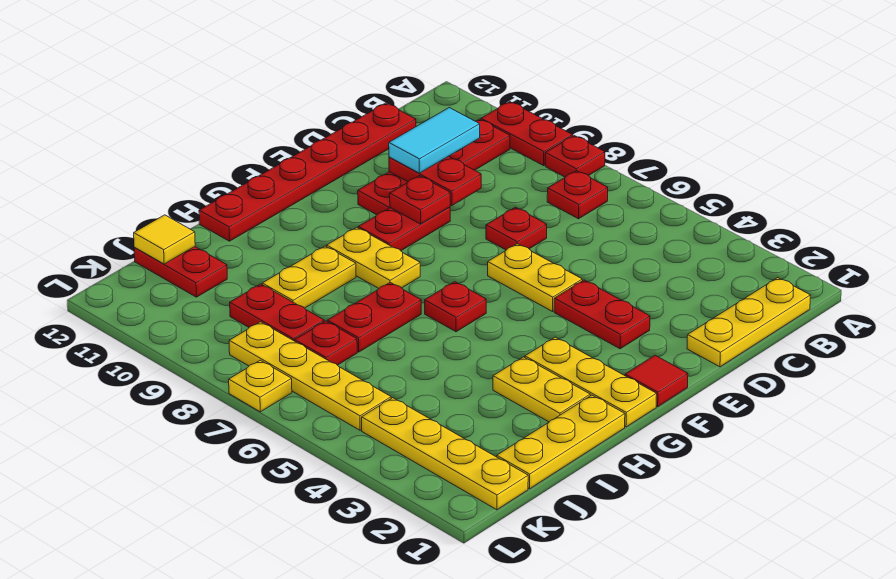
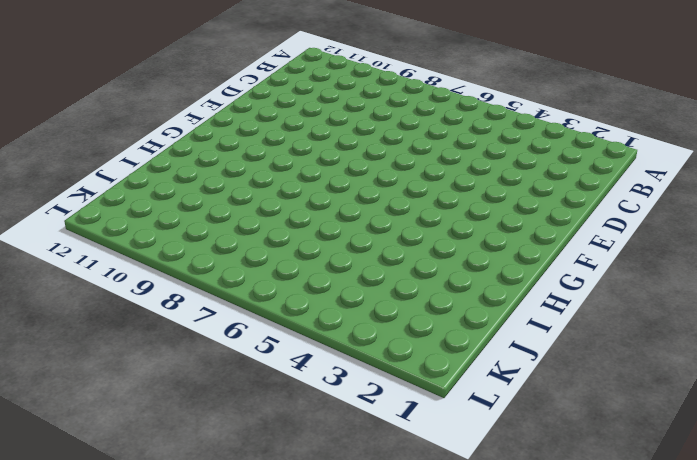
none -> red 1x1 plate [545,136,605,177]
none -> red 1x2 plate [481,102,573,166]
none -> yellow 1x3 plate [687,278,811,367]

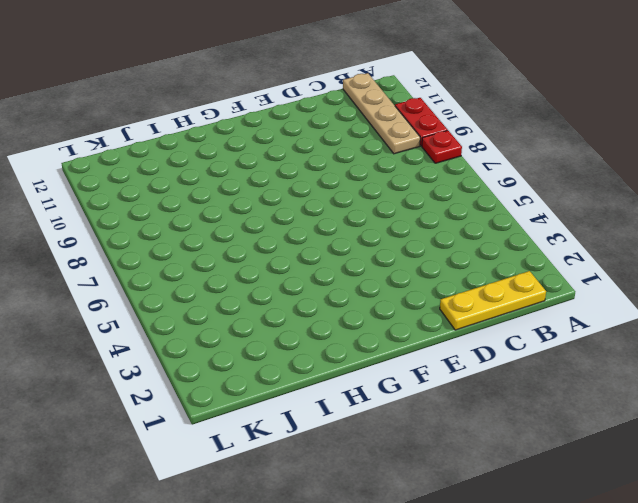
tan 1x4 plate [343,73,420,154] -> red 1x4 plate [358,119,510,215]
none -> red 1x1 plate [547,171,608,219]
none -> red 1x6 plate [199,103,416,241]
none -> red 1x1 plate [486,207,547,250]

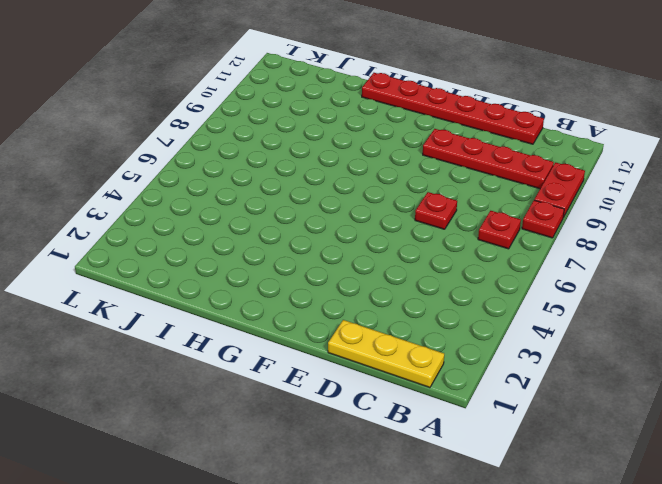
none -> red 1x2 plate [554,280,650,349]
none -> yellow 1x2 plate [488,244,582,312]
none -> red 1x2 plate [358,207,450,251]

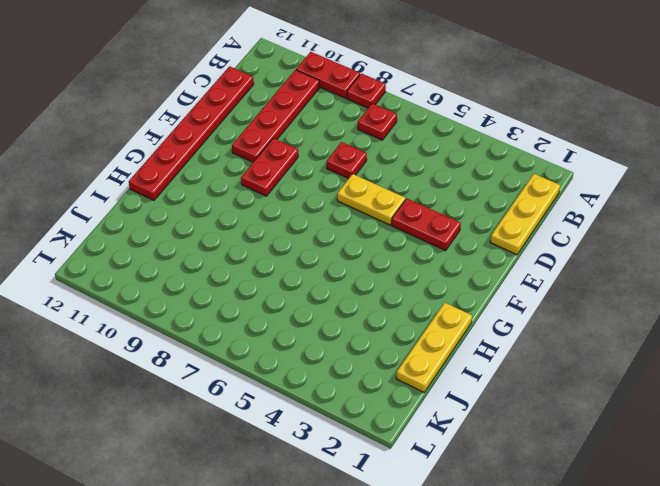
none -> red 1x1 tile [625,355,688,407]
none -> yellow 1x3 plate [525,337,657,427]
none -> red 1x1 plate [425,282,486,332]

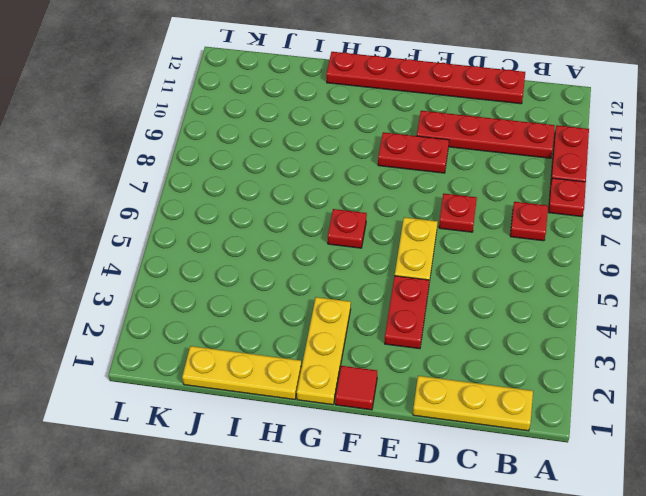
none -> yellow 1x2 plate [327,227,420,288]
none -> yellow 1x2 plate [493,357,590,422]
none -> red 1x2 plate [327,283,421,352]

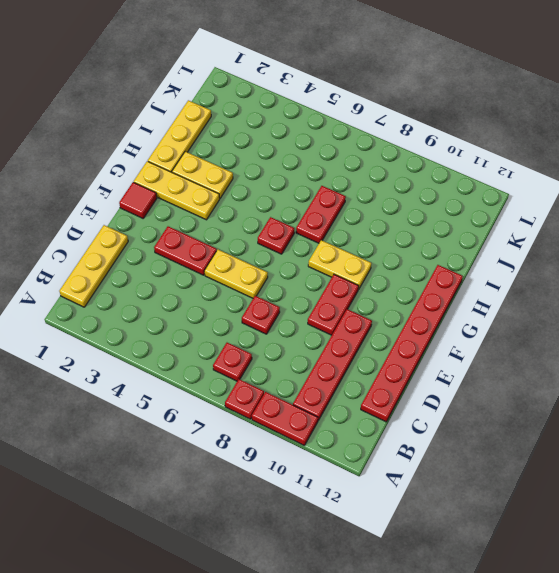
none -> yellow 1x2 plate [262,246,356,308]
none -> red 1x1 plate [295,321,357,365]
none -> red 1x2 plate [230,284,324,341]

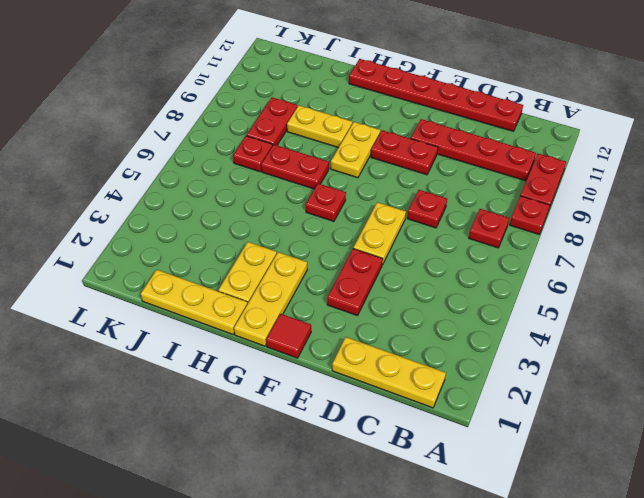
none -> red 1x2 plate [134,247,227,297]
none -> yellow 1x4 plate [362,398,528,510]
none -> yellow 1x4 plate [229,322,391,430]

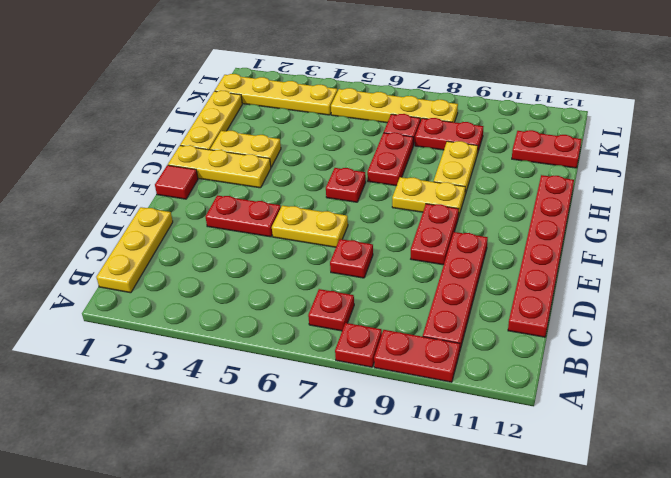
none -> yellow 1x1 plate [229,360,292,412]
none -> red 1x2 plate [389,156,481,206]
none -> red 1x1 plate [390,176,450,224]

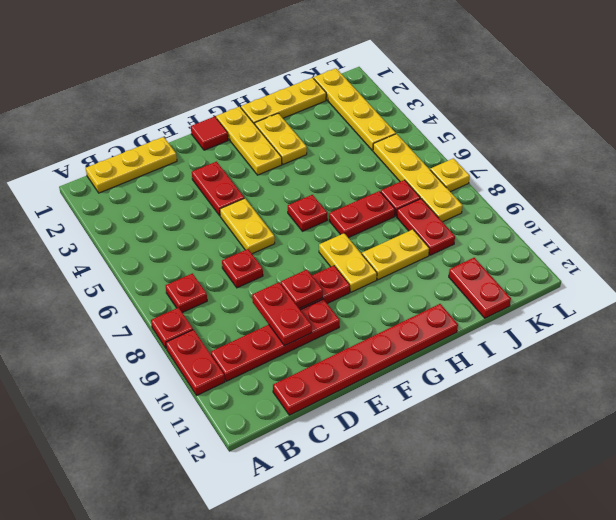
none -> yellow 1x1 tile [134,215,195,264]
none -> cyan 1x2 tile [389,108,480,173]

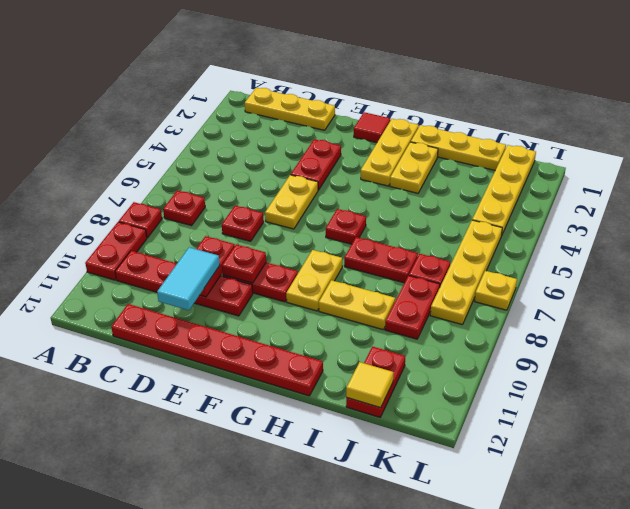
cyan 1x2 tile [157,247,220,310] -> cyan 1x2 tile turned to [389,108,480,173]

